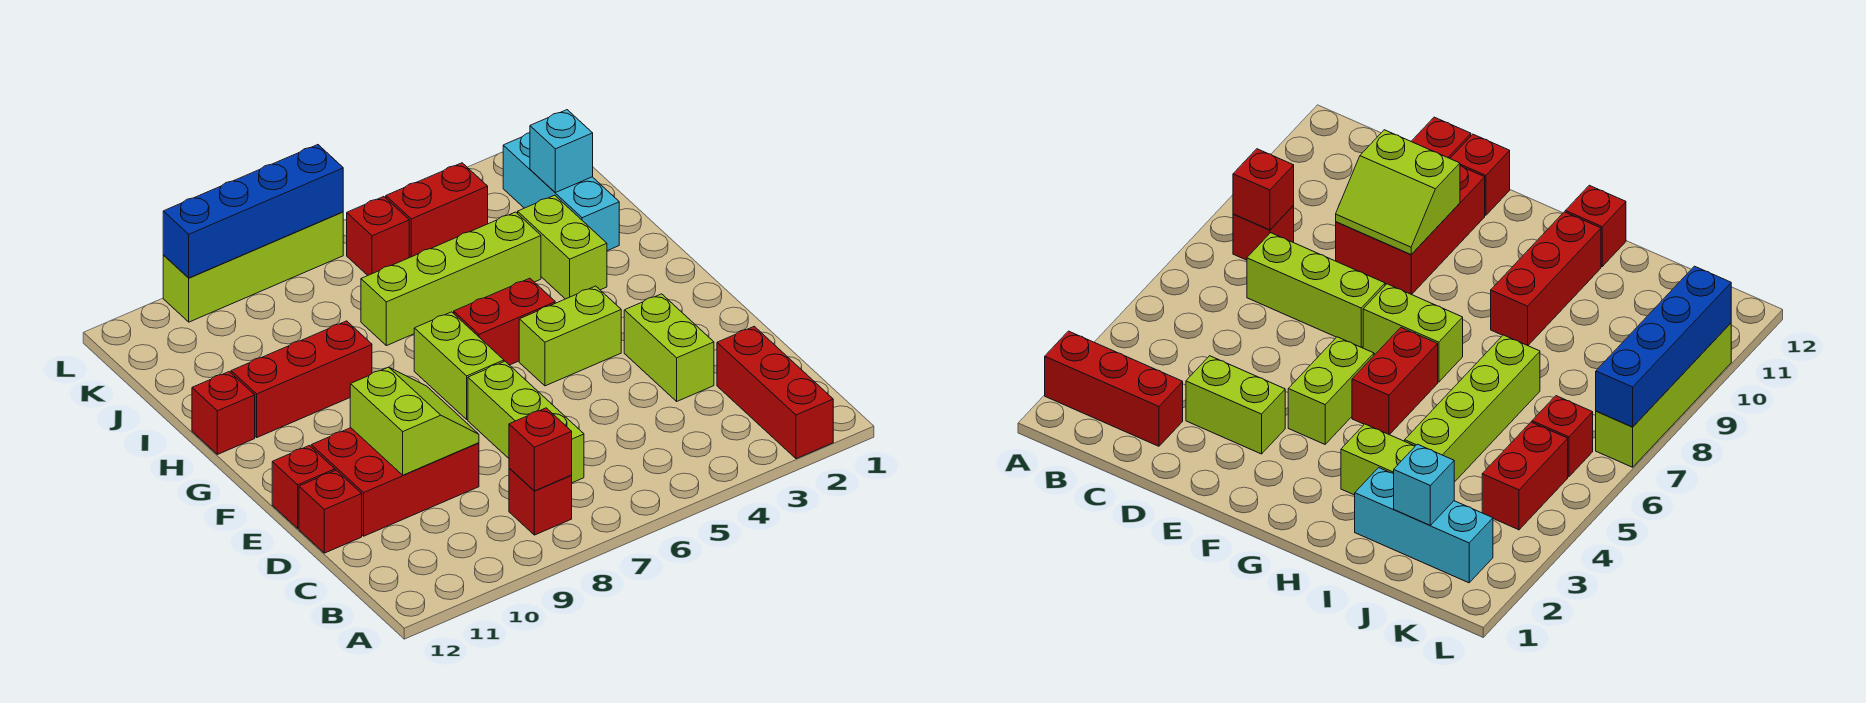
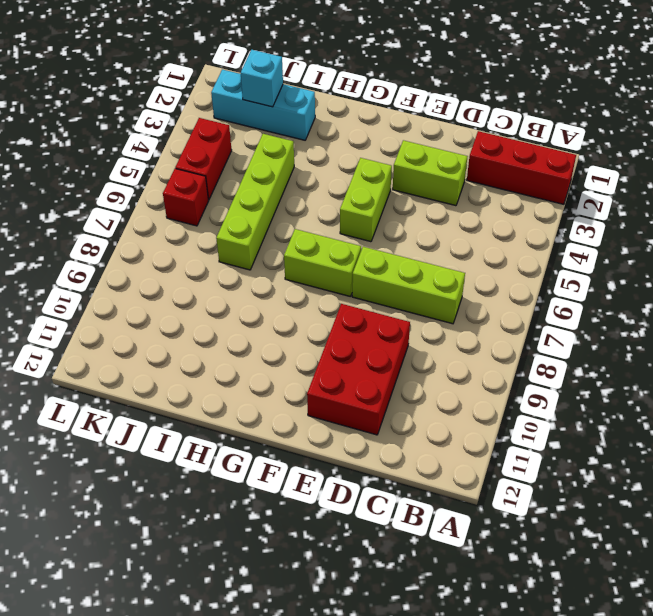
none -> red 1x1 brick [509,468,572,535]
none -> red 1x1 brick [299,470,362,553]
none -> red 1x1 brick [272,446,335,528]

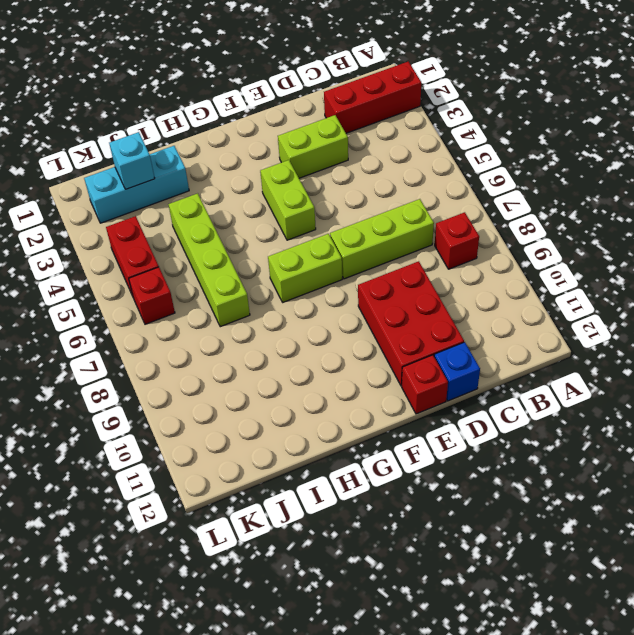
blue 1x1 brick [434,342,480,401] -> red 1x1 brick [299,470,362,553]
none -> red 1x2 brick [454,278,555,365]
none -> lime 1x2 brick [518,195,607,299]
none -> red 1x3 brick [231,321,372,437]

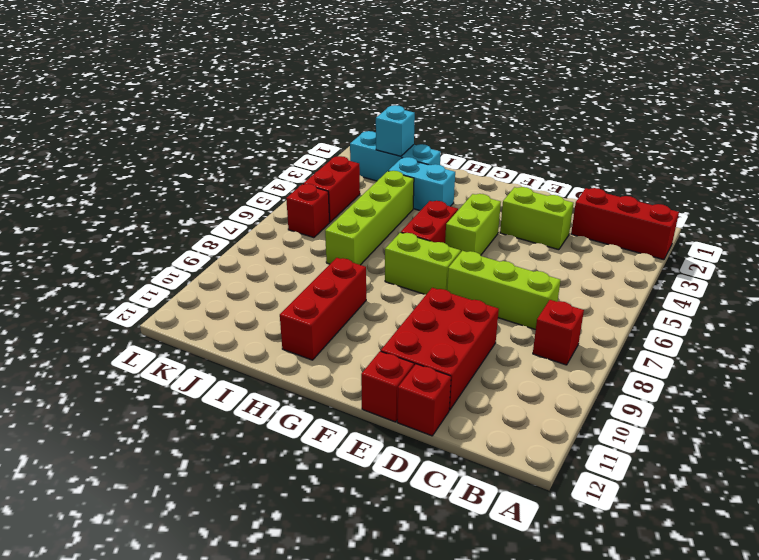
cyan 1x2 brick [389,157,455,210] -> lime 1x2 brick [518,195,607,299]
none -> red 1x1 brick [192,372,255,455]
none -> lime 1x4 brick [163,212,343,322]
none -> red 1x1 brick [509,408,572,491]

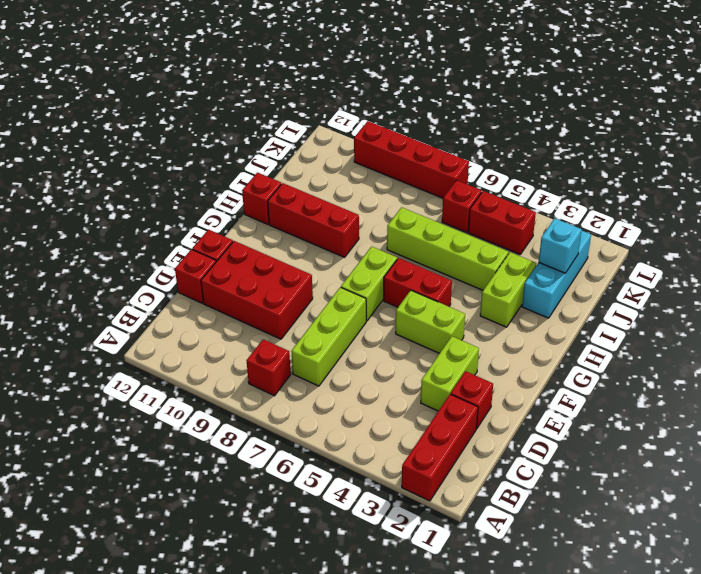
red 1x1 brick [451,371,493,429] -> red 1x1 brick moved to [509,408,572,491]
red 1x4 brick [354,121,469,198] -> lime 1x4 brick [163,212,343,322]
none -> lime 2x2 slope [350,367,479,475]
none -> blue 1x4 brick [163,145,343,278]

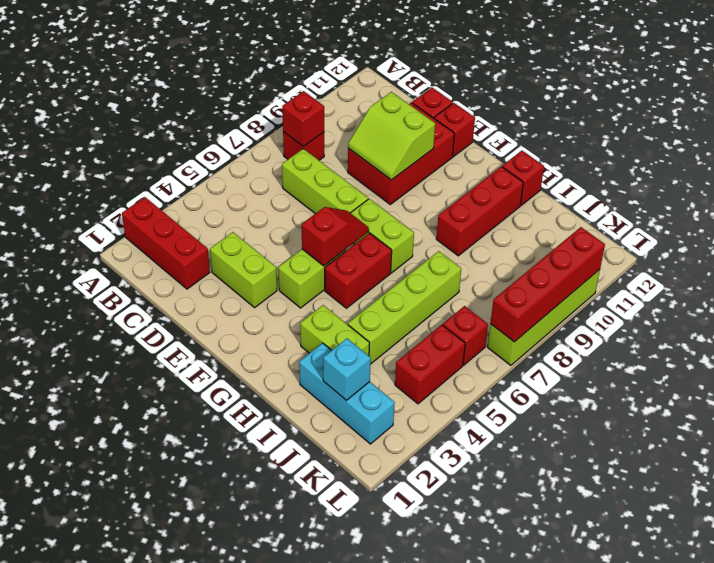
red 1x2 slope [302,207,369,266] -> none
red 1x4 brick [490,227,605,342] -> blue 1x4 brick [163,145,343,278]

